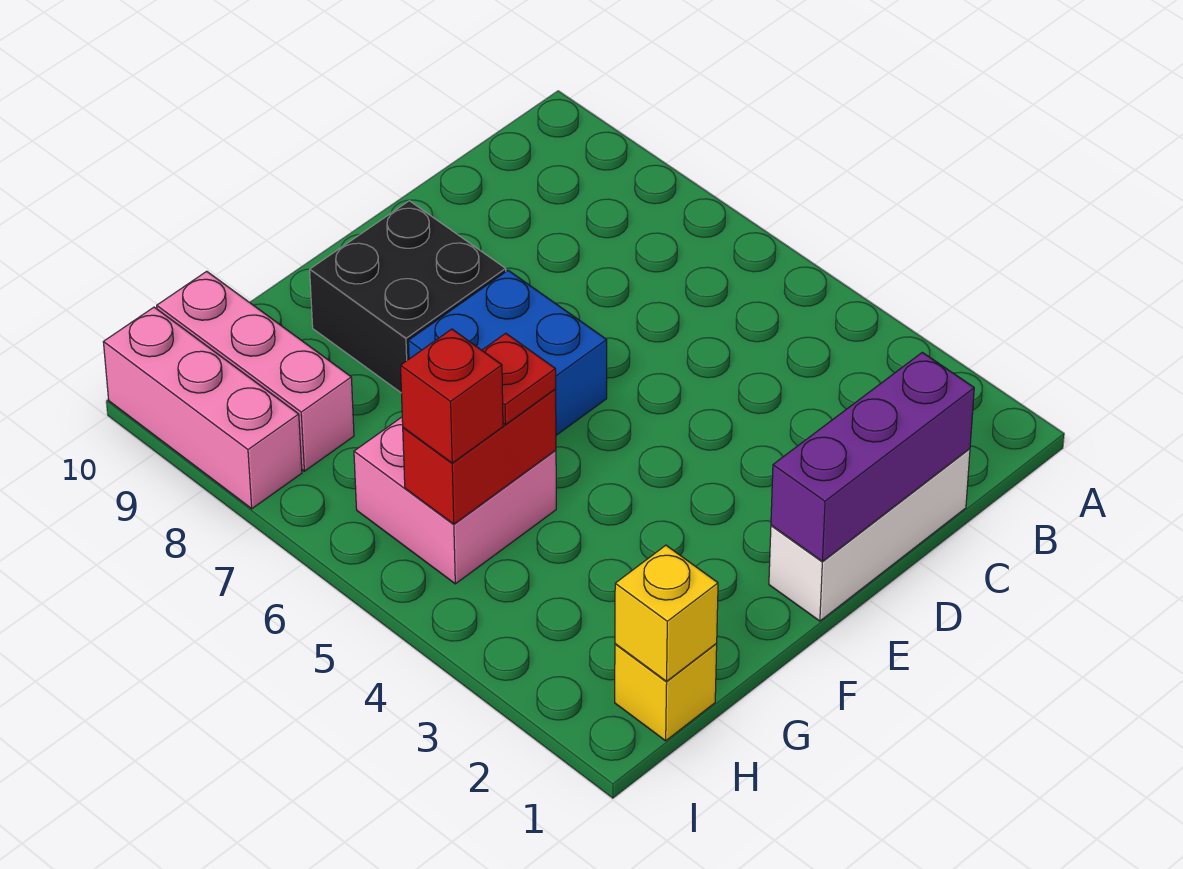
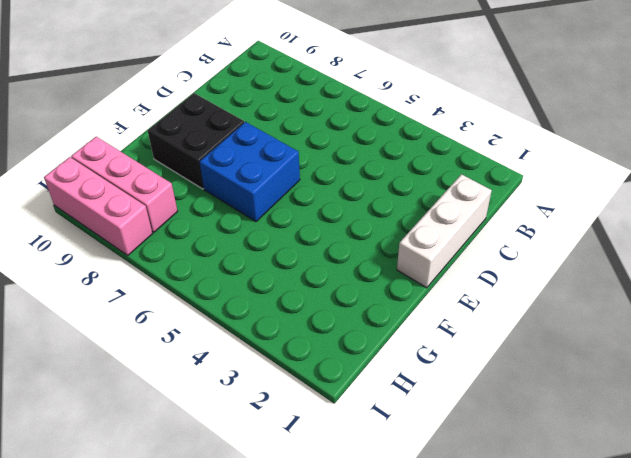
none -> pink 2x2 brick [354,417,556,584]
none -> yellow 1x1 brick [615,644,717,741]
none -> purple 1x3 brick [771,352,974,561]

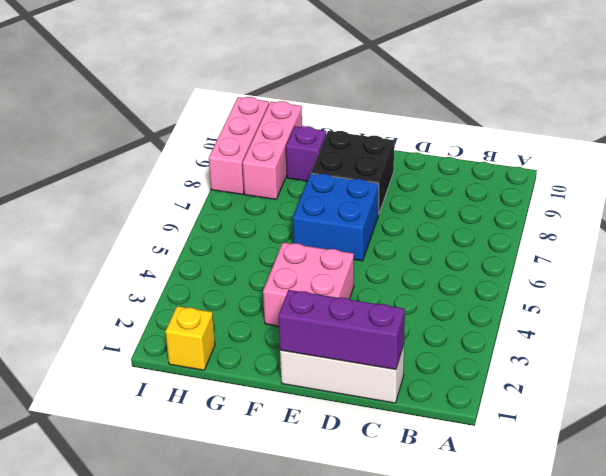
pink 2x2 brick [263,243,354,326] -> pink 2x2 brick moved to [354,417,556,584]
purple 1x1 brick [286,126,326,181] -> none
none -> red 1x2 brick [403,389,556,524]
none -> yellow 1x1 brick [615,545,718,681]
none -> red 1x1 plate [482,333,556,425]

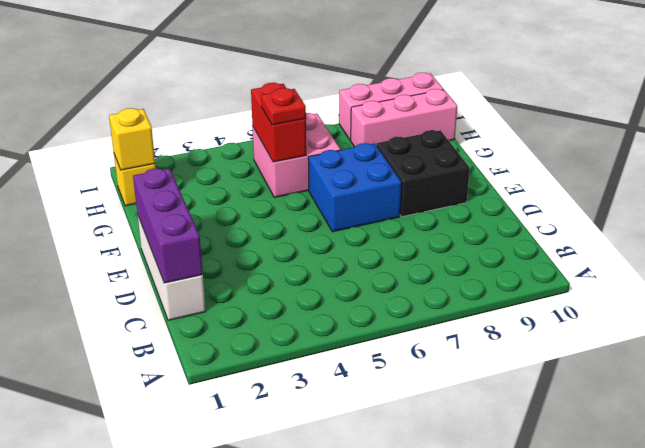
none -> red 1x1 brick [401,329,503,463]

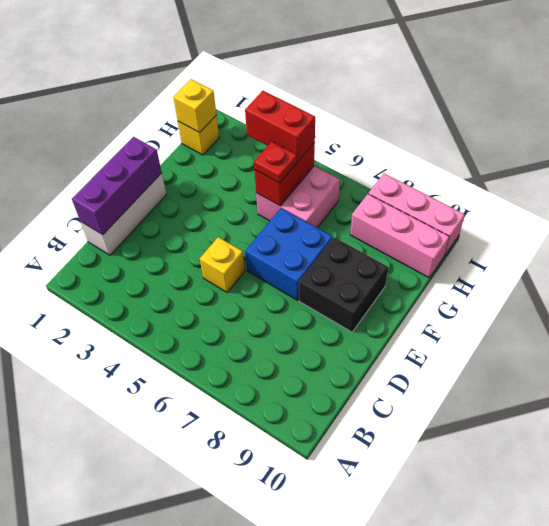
yellow 1x1 brick [200,237,245,292] -> none
red 1x2 brick [245,91,315,161] -> red 1x1 brick [401,329,503,463]

